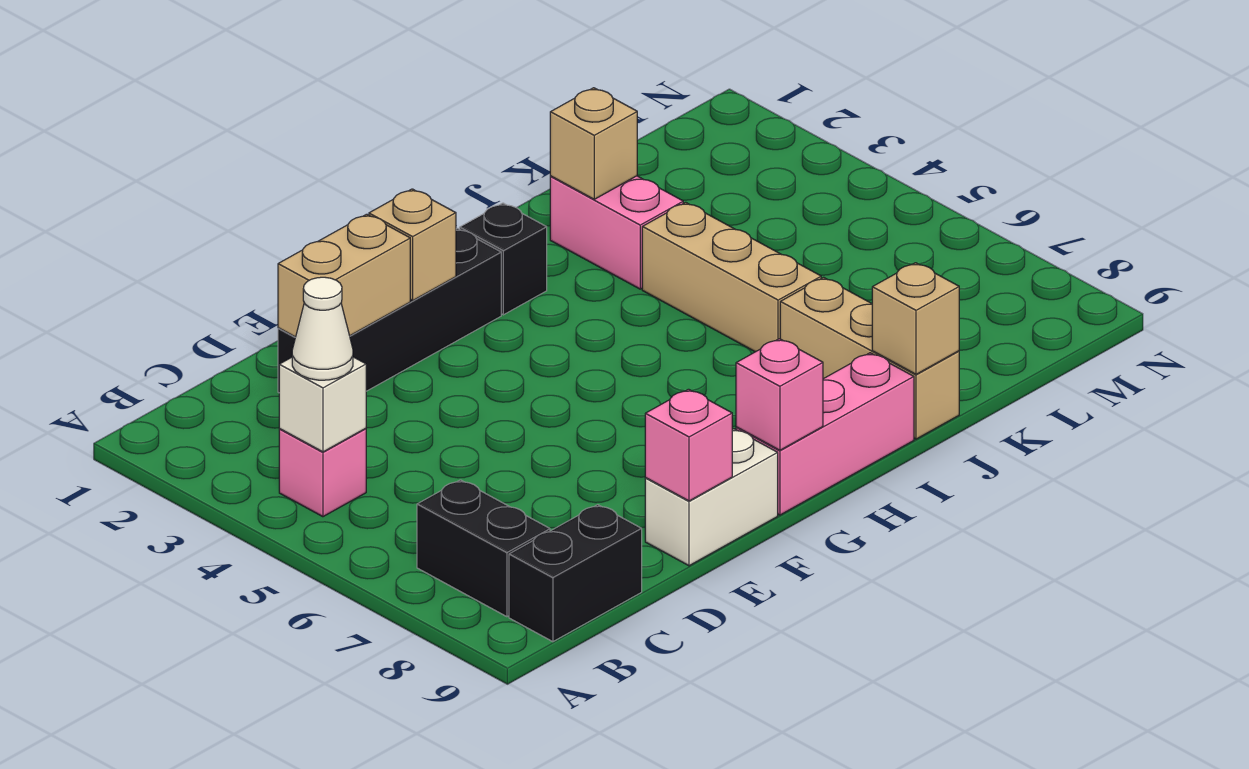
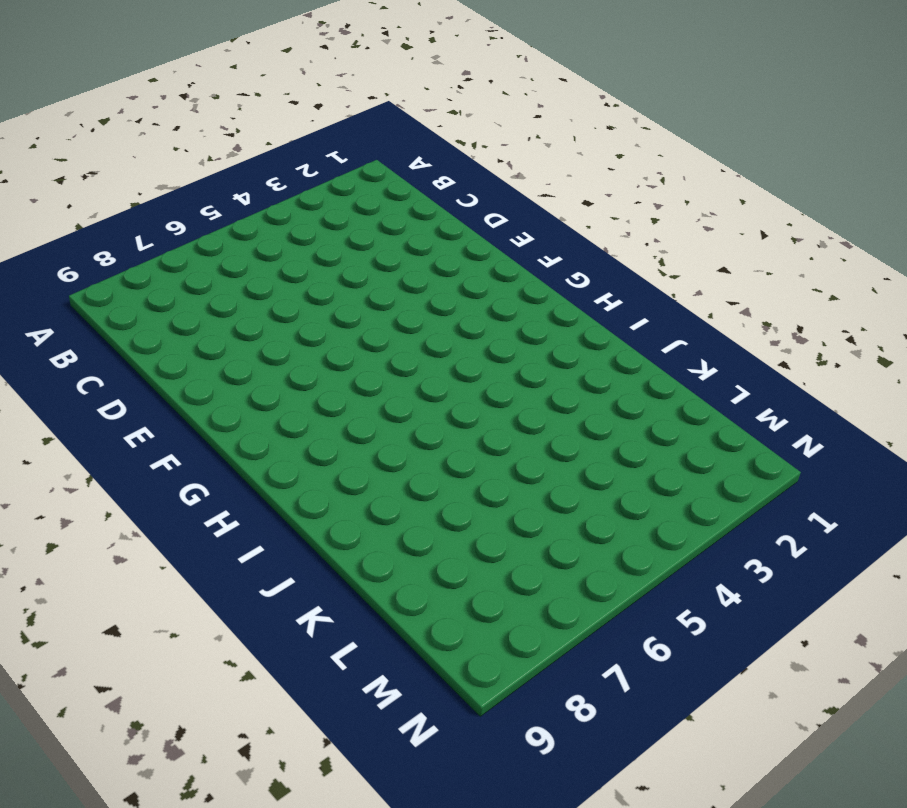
none -> pink 1x1 brick [279,428,366,517]
none -> black 1x2 brick [417,480,550,617]
none -> black 1x2 brick [509,505,642,642]

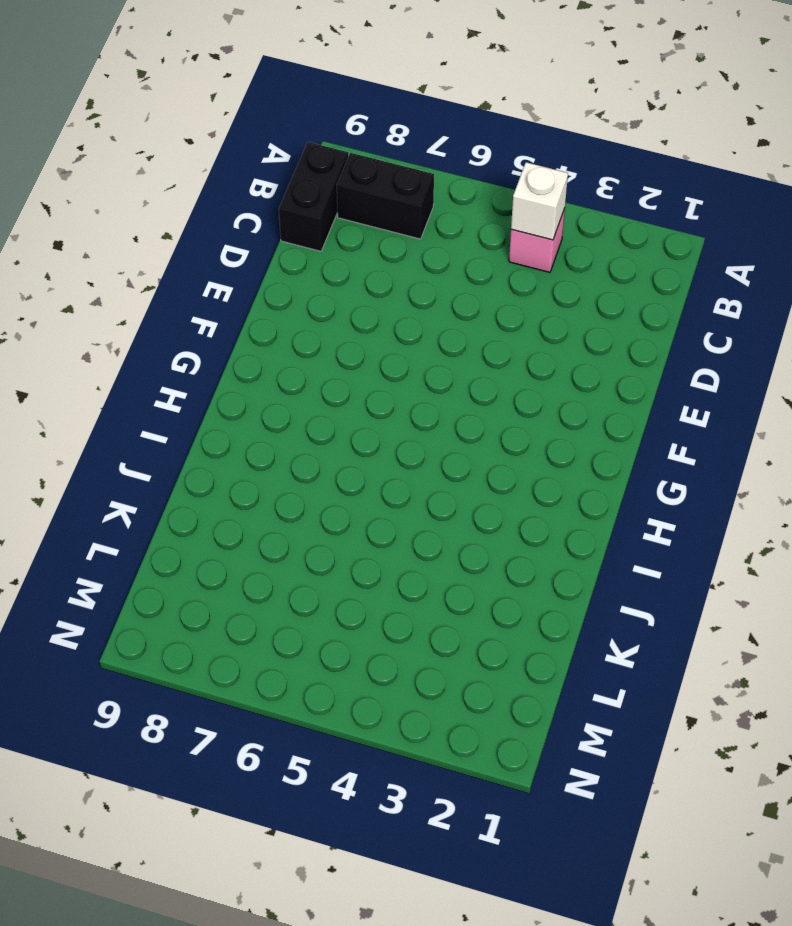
none -> black 1x4 brick [278,228,501,393]
none -> white 1x2 brick [645,429,778,566]
none -> pink 1x3 brick [736,353,914,515]

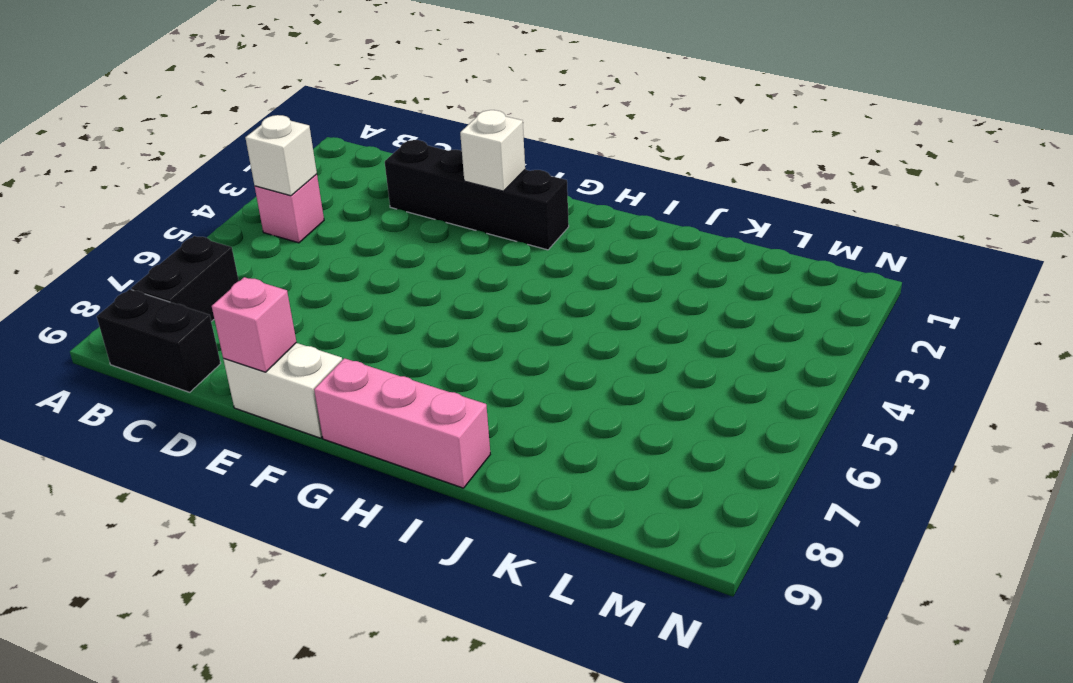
white 1x1 brick [460,110,525,191] -> tan 1x1 brick [369,189,456,301]
none -> black 1x1 brick [460,203,547,315]
none -> pink 1x2 brick [550,176,683,289]
none -> tan 1x3 brick [642,202,821,352]

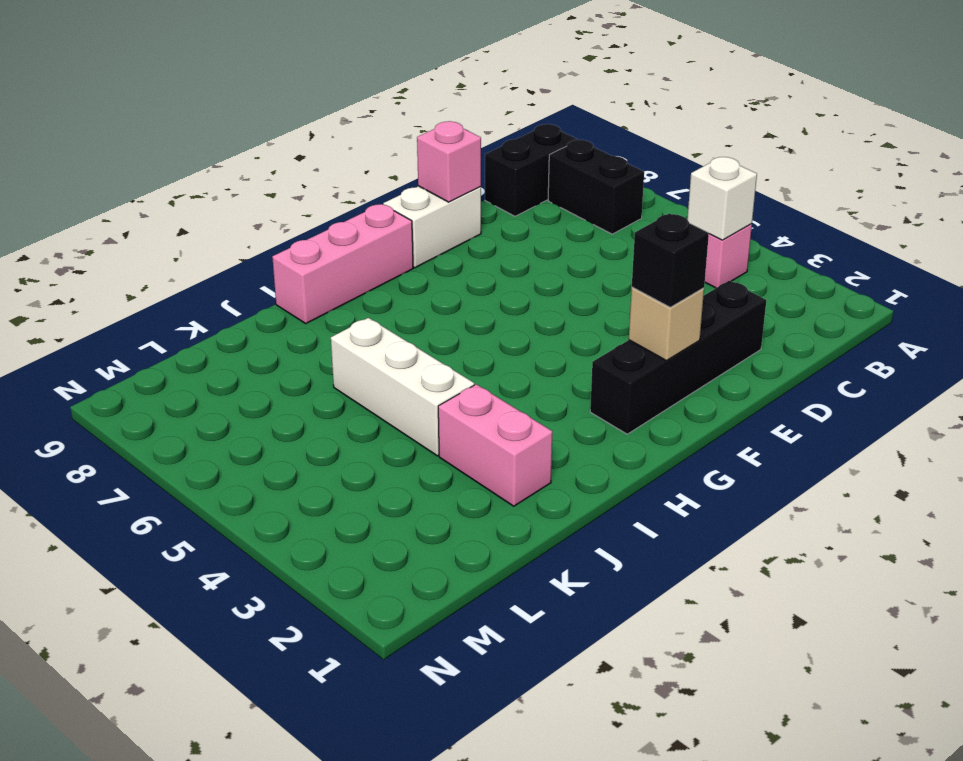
black 1x1 brick [632,214,709,307] -> black 1x1 brick moved to [460,203,547,315]
white 1x3 brick [331,318,474,456] -> tan 1x3 brick [642,202,821,352]
none -> tan 1x3 brick [780,277,959,439]
none -> tan 1x2 brick [278,214,410,337]
none -> pink 1x1 brick [736,339,823,450]

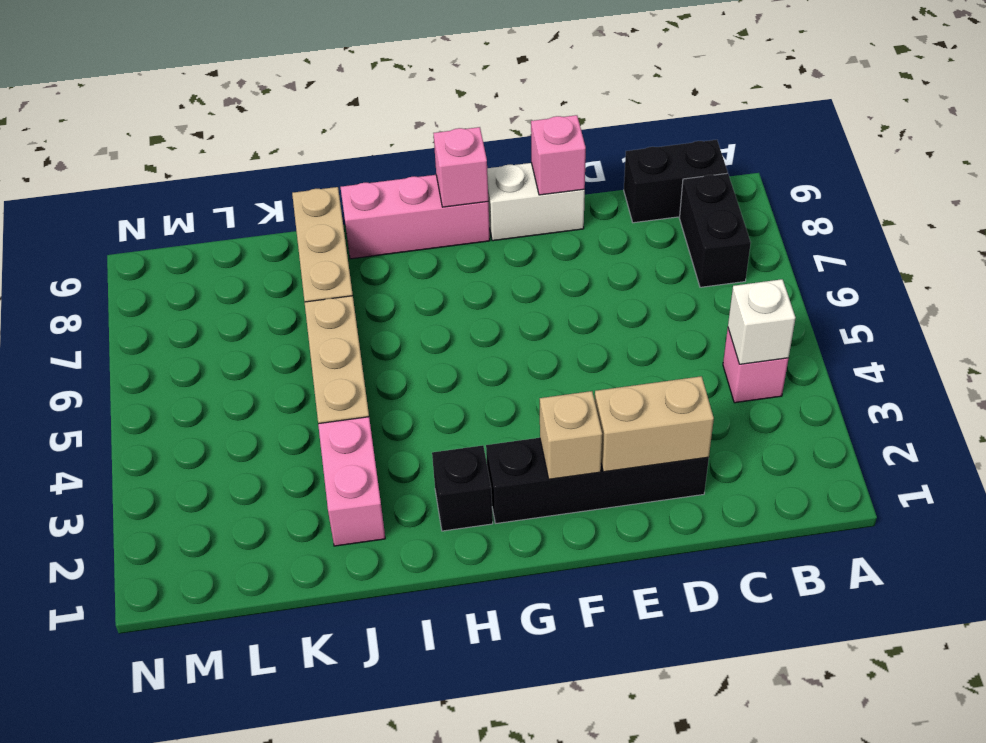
none -> tan 1x1 brick [550,88,637,199]
none -> tan 1x1 brick [872,263,959,374]
none -> white 1x1 cone [292,277,353,380]

